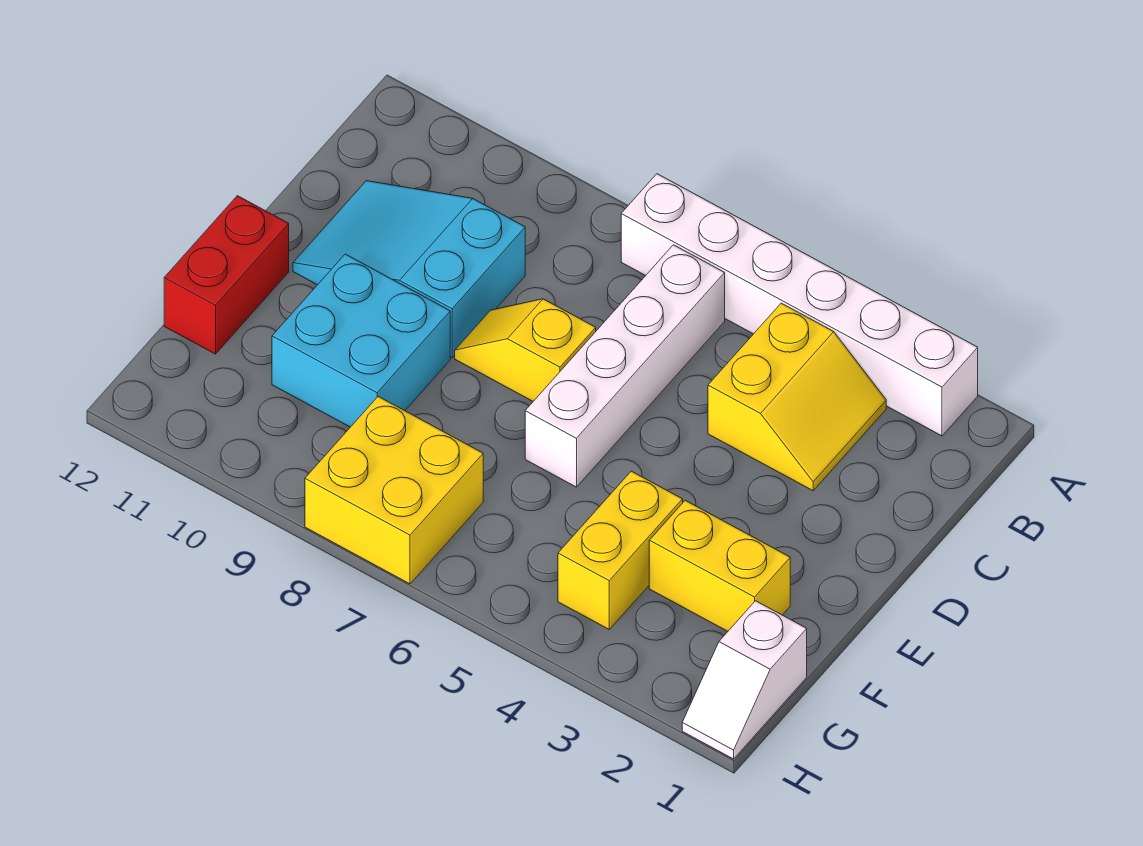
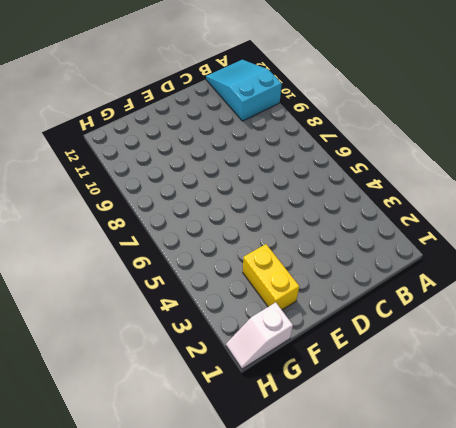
cyan 2x3 slope [206,60,282,121] -> cyan 2x3 slope moved to [293,181,525,357]
none -> white 1x6 brick [621,174,978,436]
none -> yellow 2x2 slope [708,303,886,491]

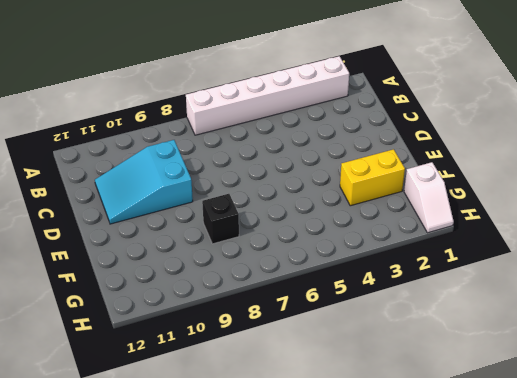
black 1x1 brick [202,194,239,244] -> none
none -> yellow 2x2 slope [708,303,886,491]
none -> white 1x4 brick [525,245,725,487]

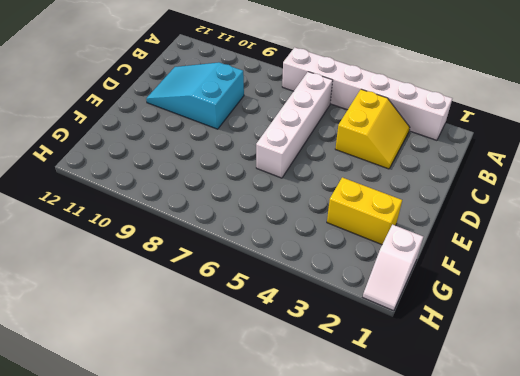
none -> yellow 1x2 slope [455,299,596,401]
none -> cyan 2x2 brick [272,254,450,427]

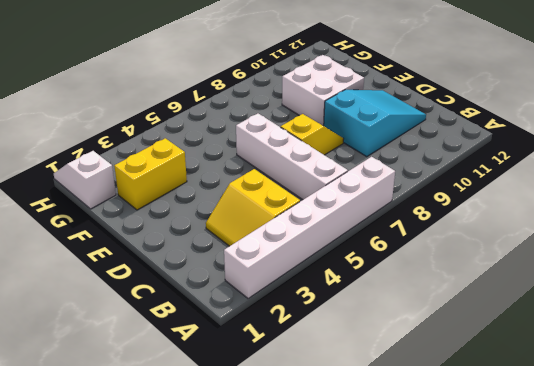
white 2x2 brick [282,55,364,126] -> cyan 2x2 brick [272,254,450,427]
none -> red 1x2 brick [164,196,289,354]
none -> yellow 1x2 brick [558,471,683,629]

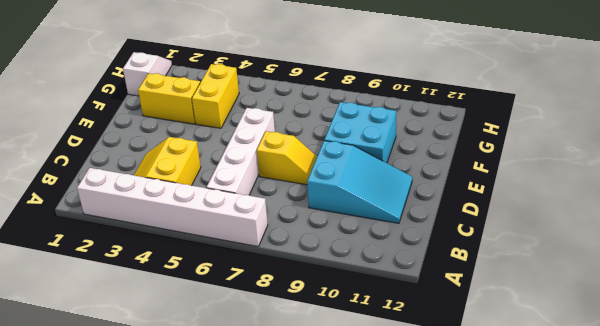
none -> red 1x2 brick [164,196,289,354]
none -> yellow 2x2 brick [305,397,483,584]

